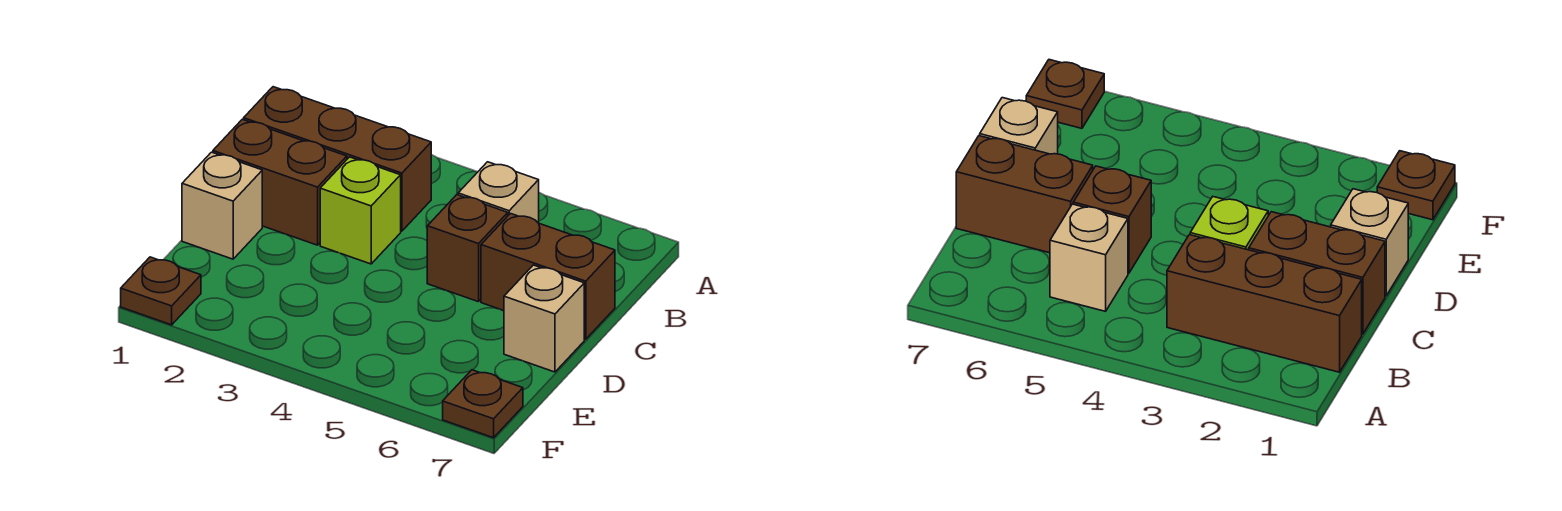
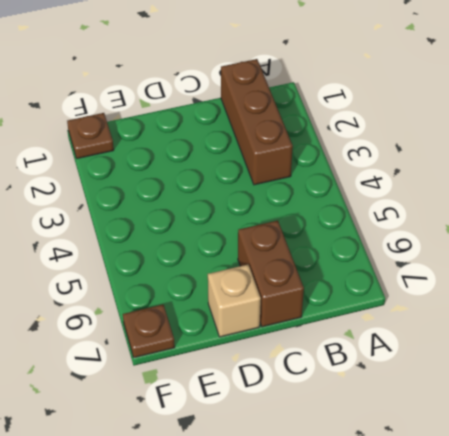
none -> tan 1x1 brick [458,162,539,223]
none -> brown 1x2 brick [213,119,347,245]

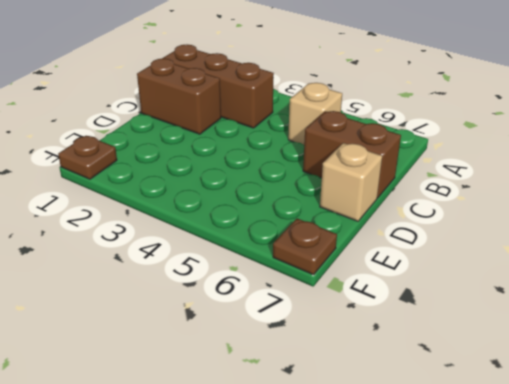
none -> lime 1x1 brick [320,157,401,264]
none -> brown 1x1 brick [427,195,508,302]

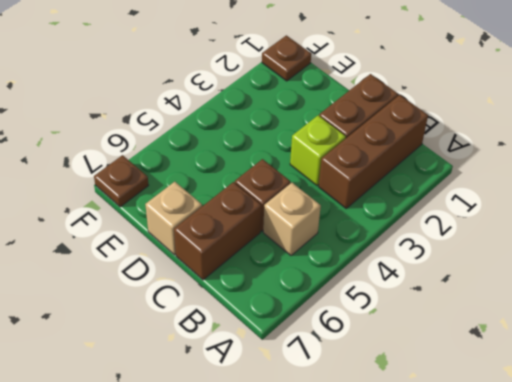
none -> tan 1x1 brick [182,152,262,259]

